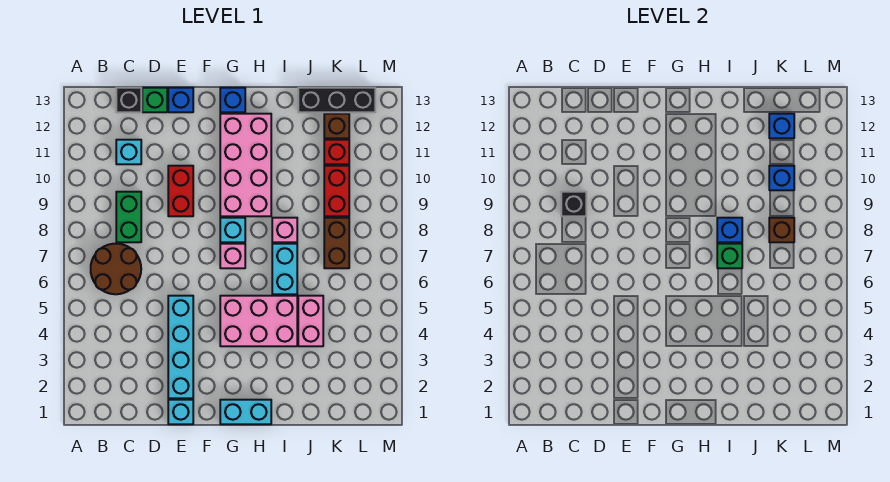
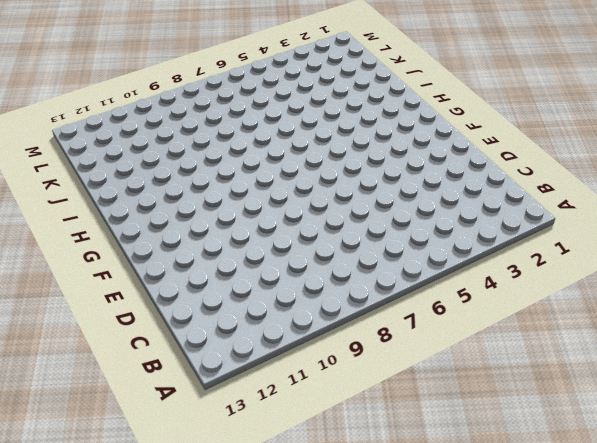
none -> brown 2x2 round brick [91,244,141,294]
none -> green 1x2 brick [116,192,141,242]
none -> cyan 1x1 brick [116,140,141,164]

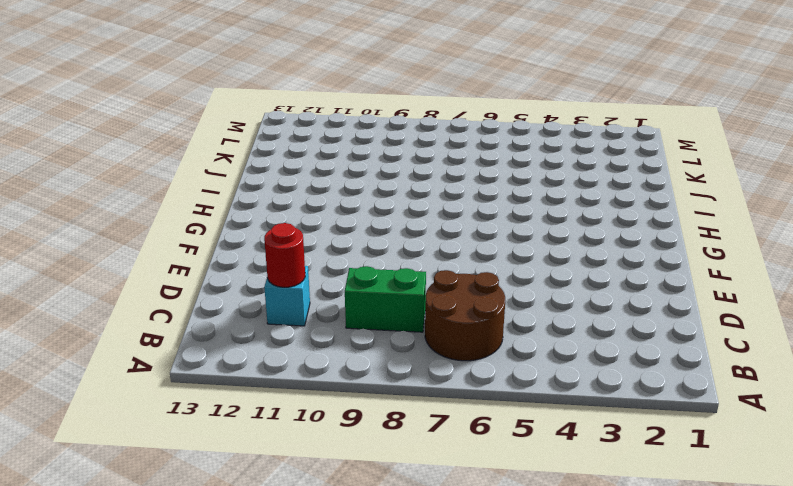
red 1x1 round brick [264,223,305,287] -> none
none -> black 1x1 brick [116,88,141,112]
none -> green 1x1 brick [142,88,167,112]
none -> cyan 1x1 brick [168,400,193,424]

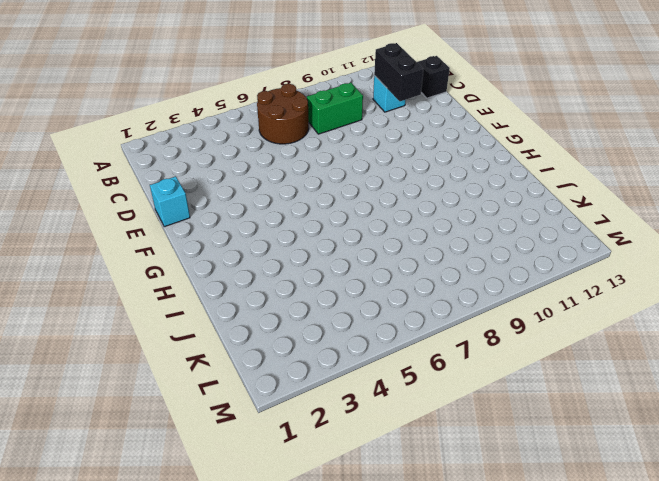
black 1x2 brick [374,43,423,101] -> none
none -> green 1x1 brick [142,88,167,112]
none -> cyan 1x4 brick [168,296,193,398]
none -> red 1x2 brick [168,166,193,216]

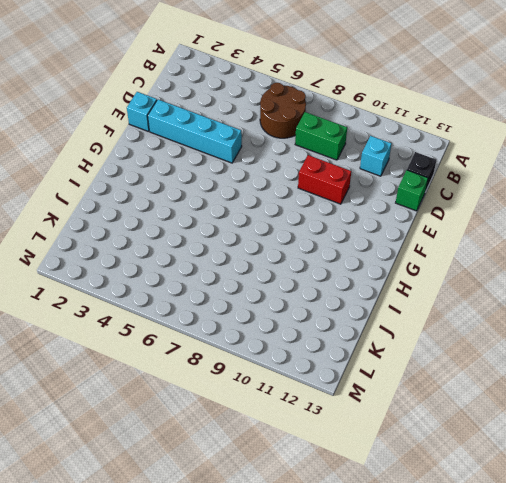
none -> blue 1x1 brick [168,88,193,112]
none -> cyan 1x2 brick [220,400,271,424]
none -> pink 2x3 brick [220,296,297,346]

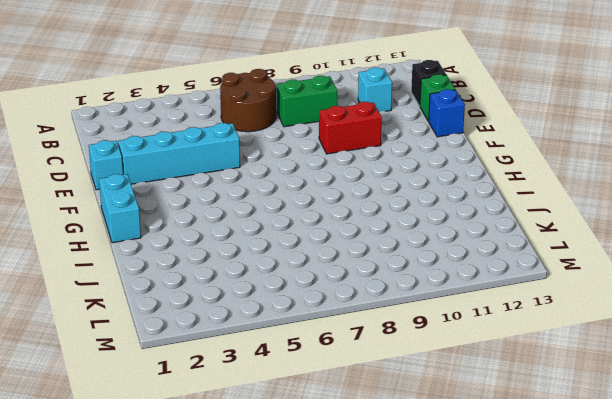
none -> pink 2x3 brick [220,296,297,346]
none -> pink 1x1 brick [220,244,245,268]
none -> cyan 1x1 brick [220,218,245,242]

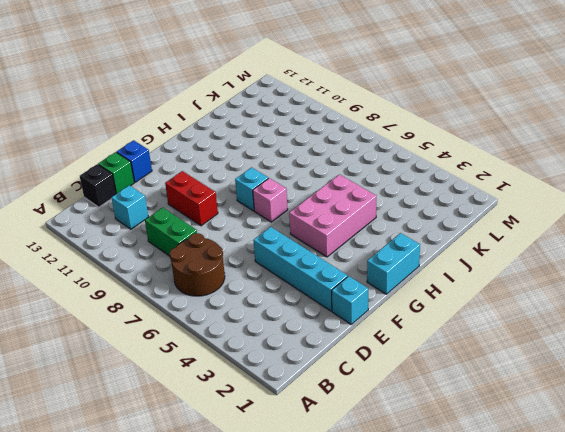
none -> pink 2x4 brick [220,114,271,216]
none -> blue 1x1 brick [220,88,245,112]
none -> cyan 1x2 brick [272,244,297,294]

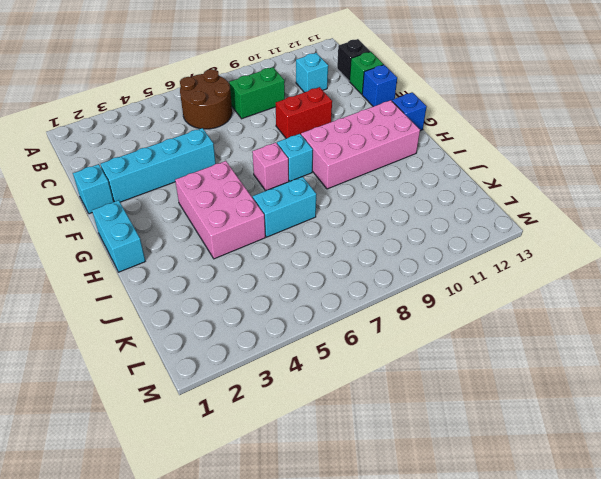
none -> pink 1x1 brick [272,218,297,242]
none -> pink 1x2 brick [298,296,323,346]
none -> black 1x3 brick [298,88,375,112]

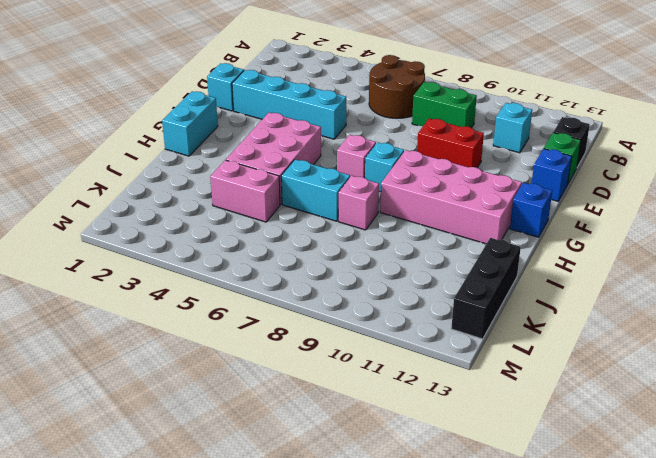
none -> brown 1x2 brick [324,218,349,268]
none -> red 1x2 brick [324,166,349,216]
none -> red 1x1 brick [324,140,349,164]

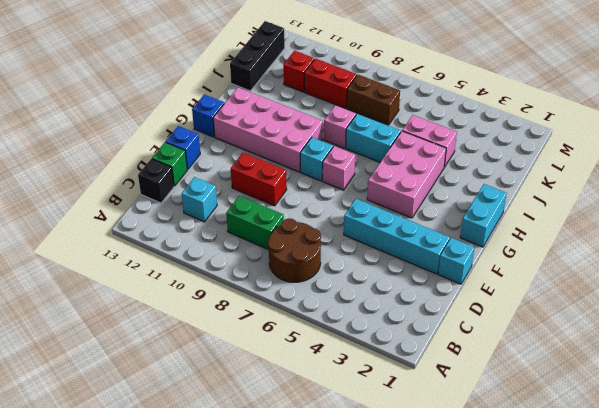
none -> brown 1x1 brick [324,114,349,138]
none -> black 1x1 brick [561,192,586,216]
none -> green 1x1 brick [717,244,742,268]

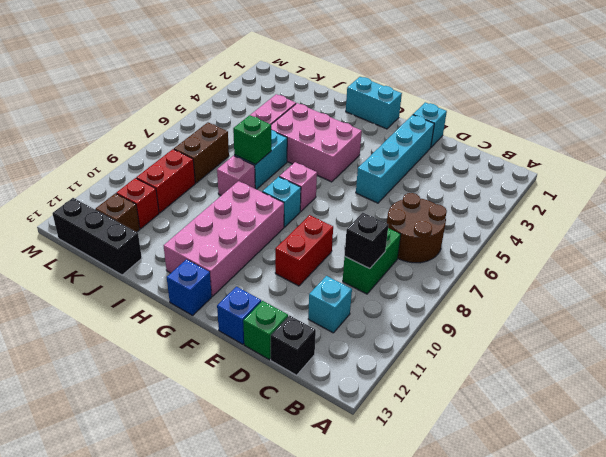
none -> blue 1x1 brick [717,218,742,242]
none -> brown 1x1 brick [769,218,794,242]
none -> blue 1x1 brick [769,166,794,190]

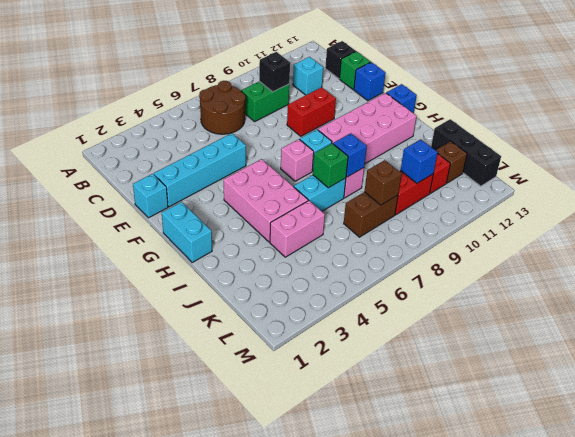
none -> blue 1x1 brick [769,114,794,138]

